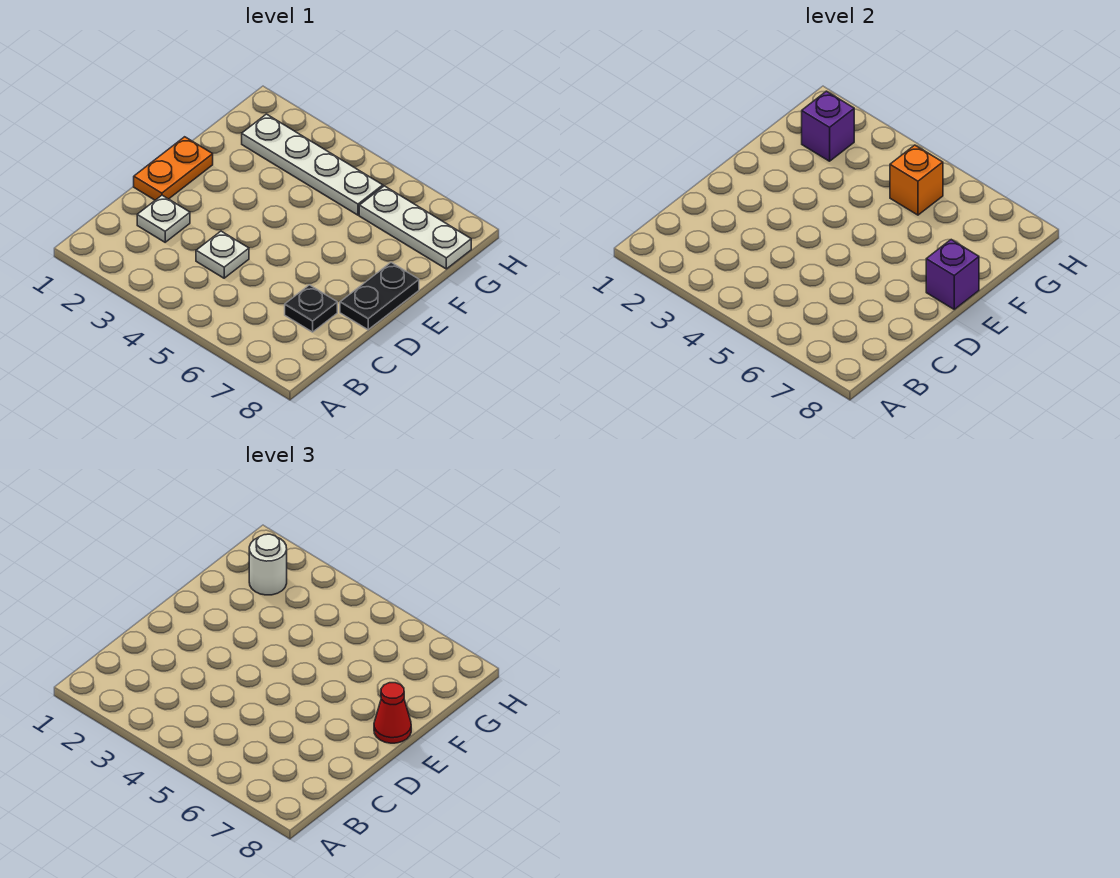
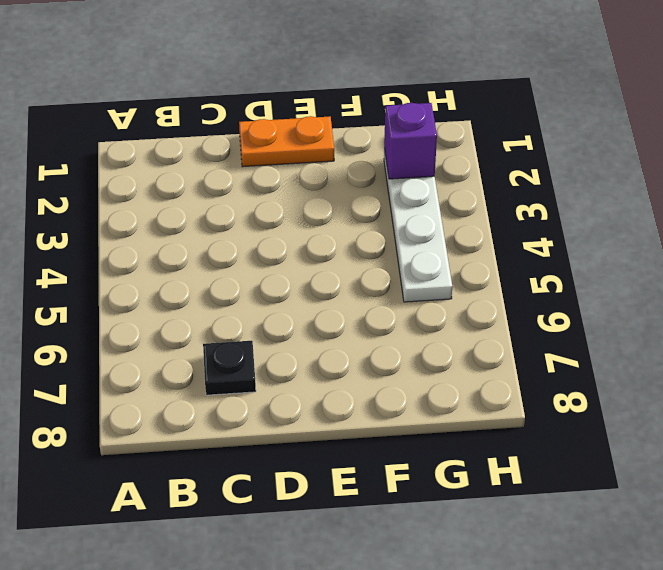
none -> white 1x1 plate [137,195,190,242]
none -> white 1x1 plate [196,231,249,278]
none -> black 1x2 plate [340,263,419,330]

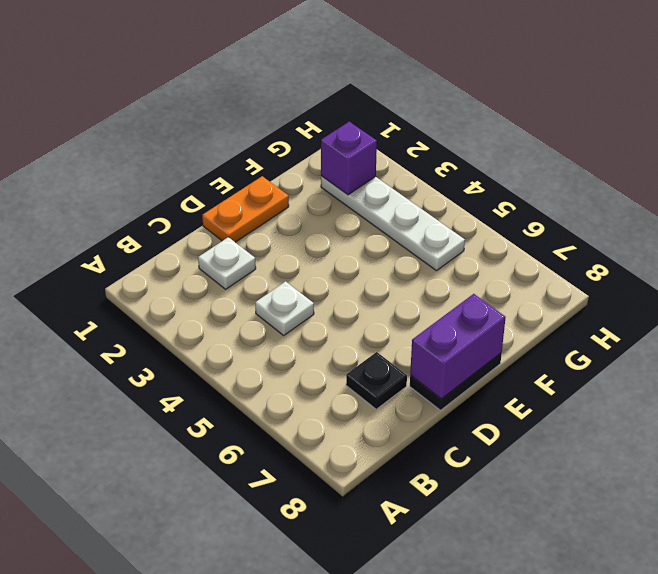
purple 1x2 brick [410,294,506,399] -> purple 1x1 brick [926,240,979,309]
none -> white 1x3 plate [359,186,471,269]
none -> orange 1x1 brick [890,145,943,215]
none -> red 1x1 cone [374,683,411,743]

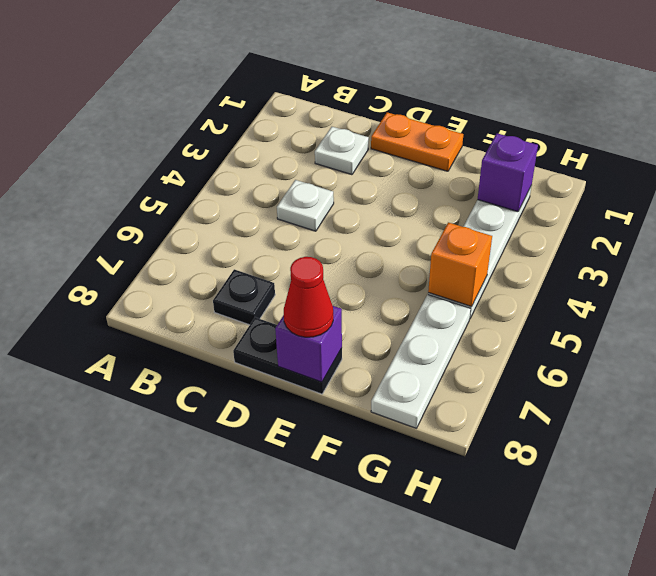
none -> white 1x1 round brick [249,534,287,595]

